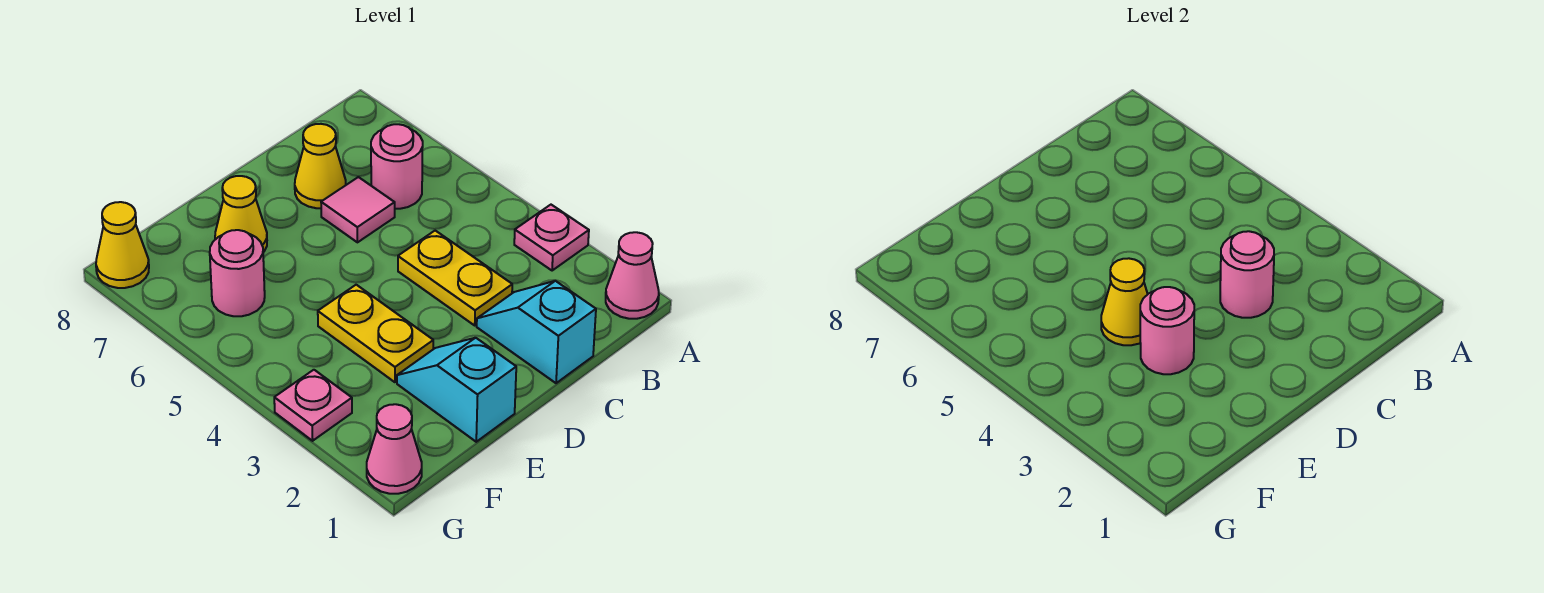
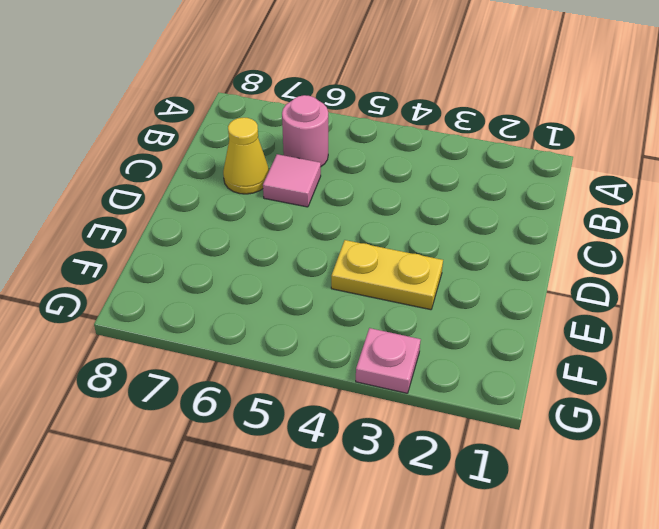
none -> pink 1x1 cone [606,232,659,319]
none -> pink 1x1 plate [514,205,589,271]
none -> cyan 1x2 slope [477,281,596,383]

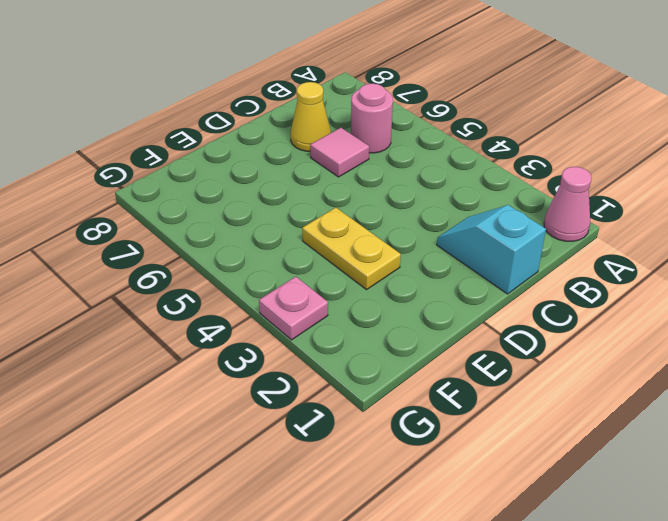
none -> pink 1x1 plate [514,205,589,271]
none -> yellow 1x2 plate [398,231,512,325]
none -> cyan 1x2 slope [397,338,516,442]

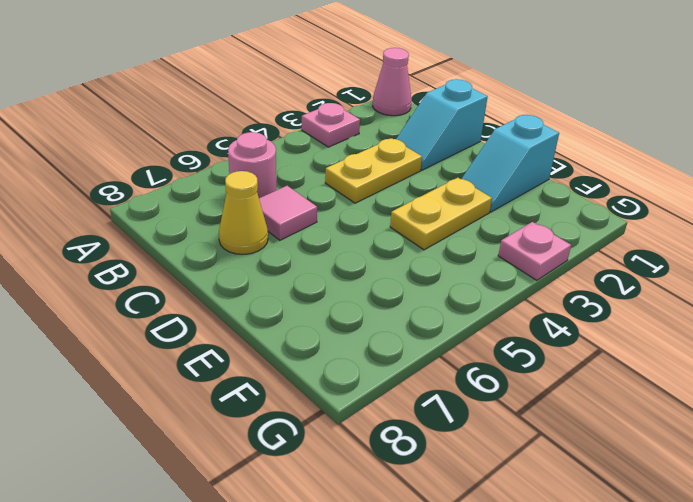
none -> yellow 1x1 cone [215,176,267,252]
none -> pink 1x1 round brick [210,230,265,316]
none -> pink 1x1 cone [367,404,422,494]

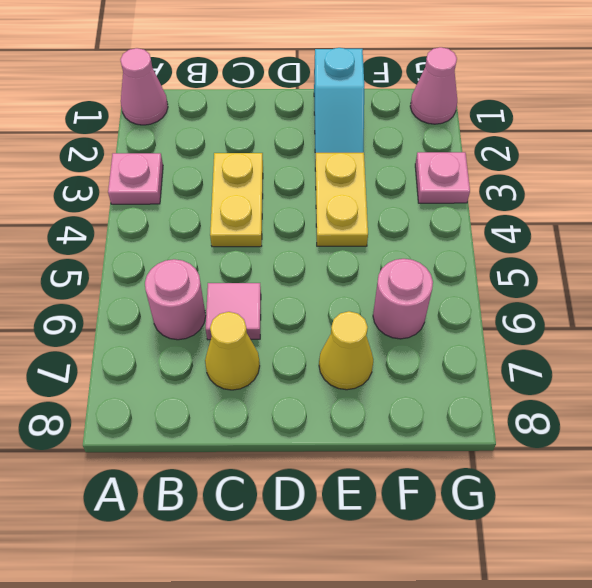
none -> cyan 1x2 slope [477,281,596,383]
none -> yellow 1x1 cone [96,202,149,288]
none -> pink 1x1 round brick [1220,231,1274,318]

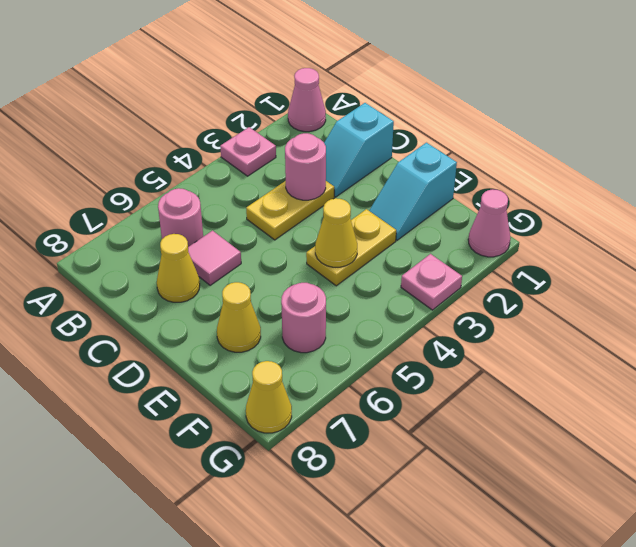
none -> pink 1x1 round brick [1140,287,1194,374]

